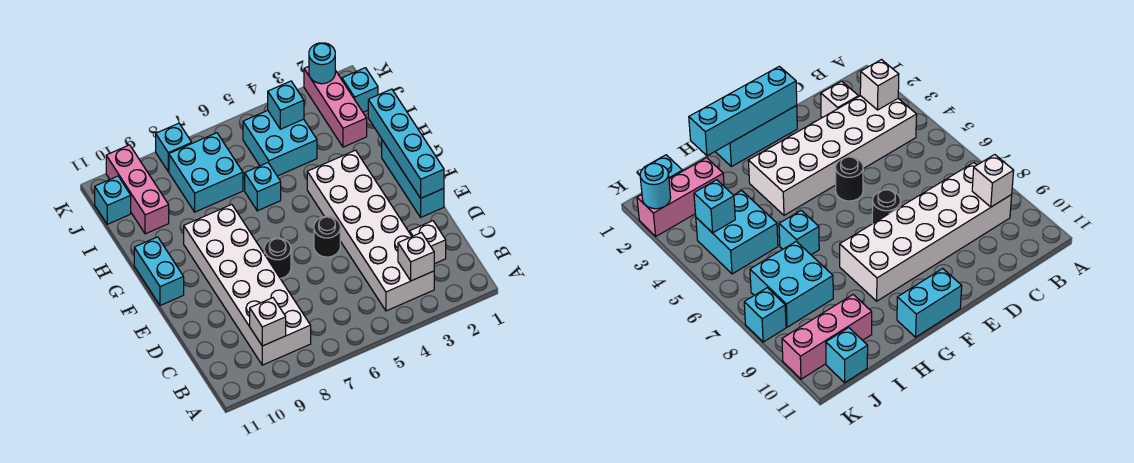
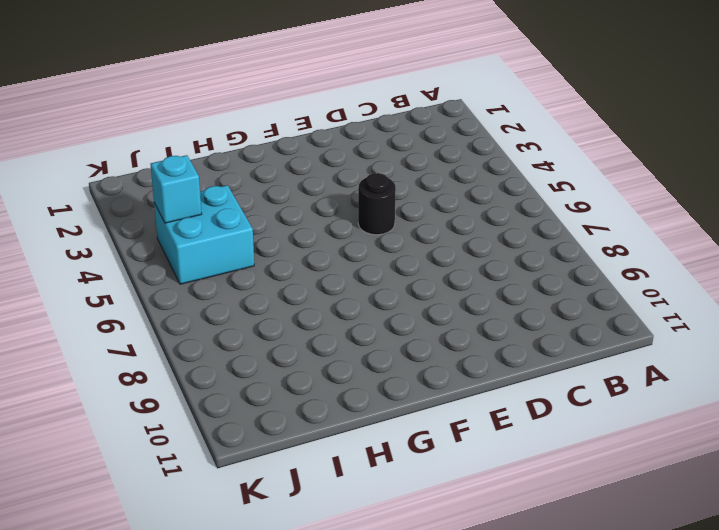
none -> white 2x6 brick [307,150,434,311]
none -> white 2x6 brick [184,205,311,365]
none -> white 1x1 brick [410,221,446,264]

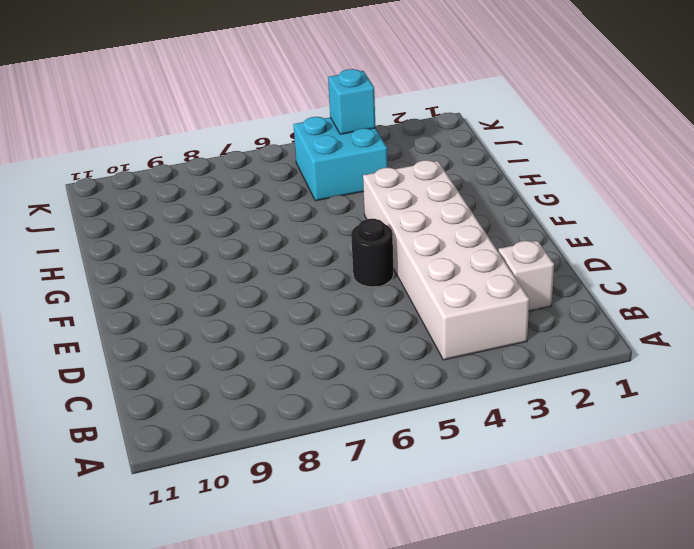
none -> white 2x6 brick [184,205,311,365]
none -> cyan 1x3 brick [382,140,444,217]
none -> black 1x1 round brick [264,238,291,279]

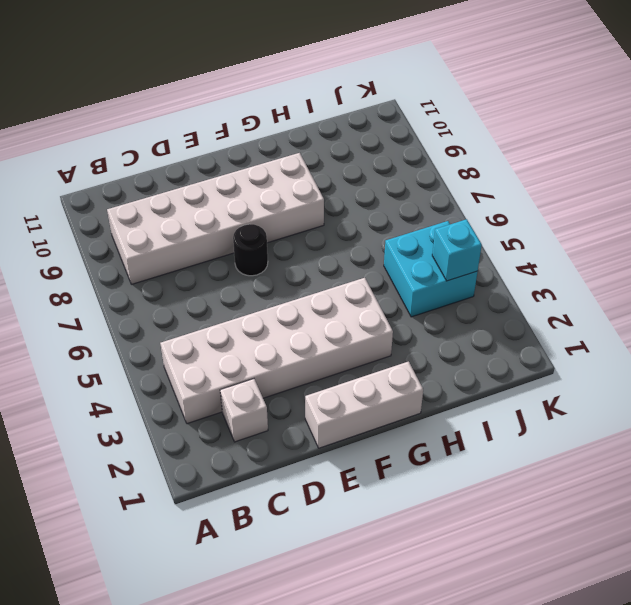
white 1x3 brick [305,362,423,448] -> cyan 1x3 brick [382,140,444,217]
none -> black 1x1 round brick [314,216,340,257]
none -> cyan 1x2 brick [134,237,184,306]
none -> cyan 1x1 brick [245,163,281,211]

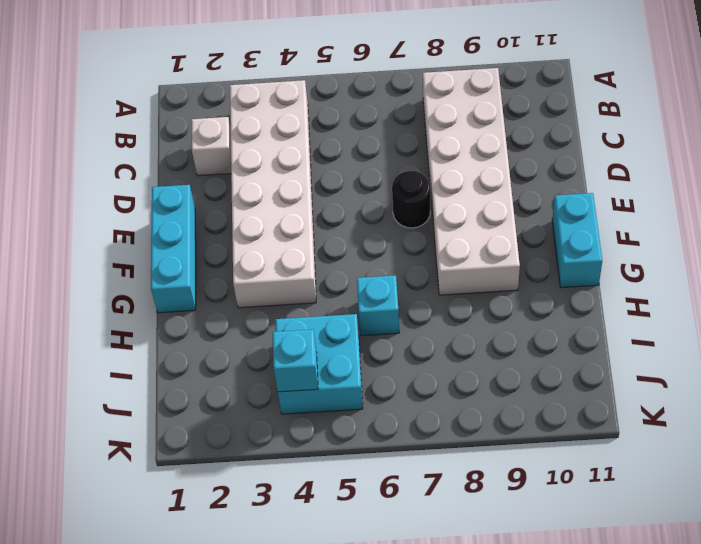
none -> black 1x1 round brick [314,216,340,257]
none -> pink 1x3 brick [304,66,367,147]
none -> cyan 2x2 brick [169,133,243,212]

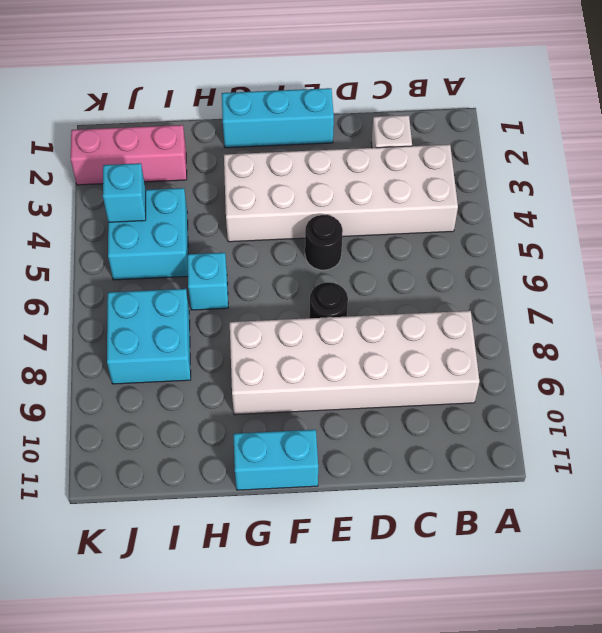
none -> pink 1x3 brick [106,145,169,234]
none -> cyan 1x1 brick [342,68,378,112]
none -> cyan 1x1 brick [95,176,131,224]

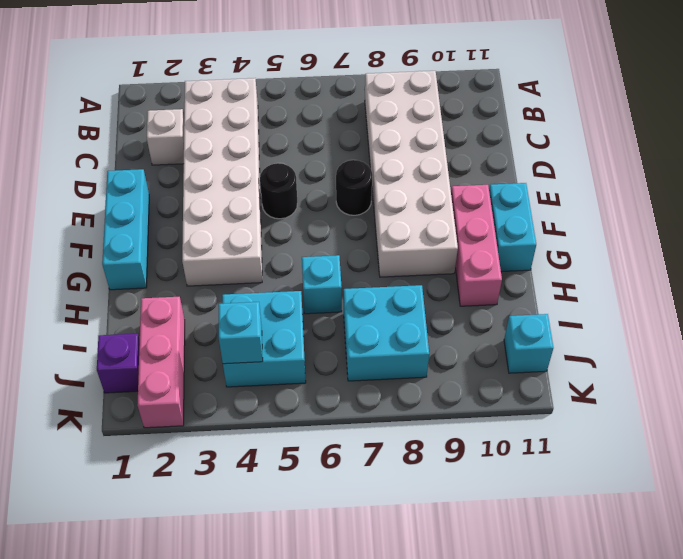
pink 1x3 brick [451,185,502,306] -> pink 1x3 brick moved to [106,145,169,234]
purple 1x1 brick [97,334,140,393] -> cyan 1x1 brick [342,68,378,112]
none -> cyan 1x1 brick [156,123,192,171]
none -> white 1x1 brick [398,233,434,281]
none -> white 1x1 brick [250,298,286,346]

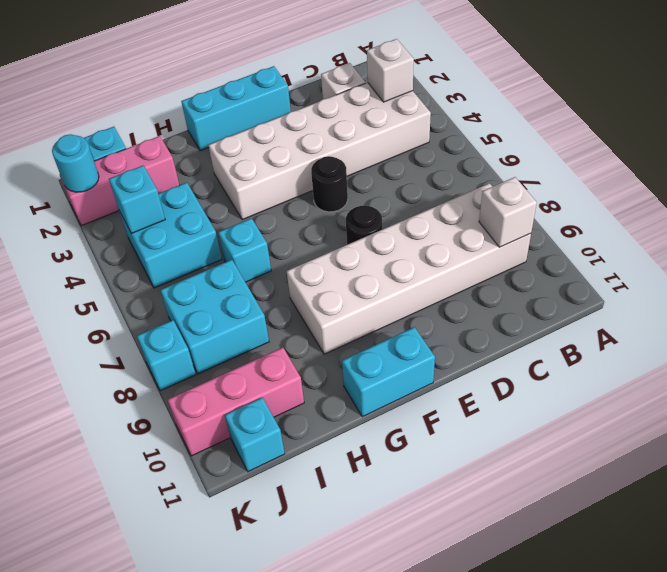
none -> cyan 1x4 brick [368,89,444,198]

